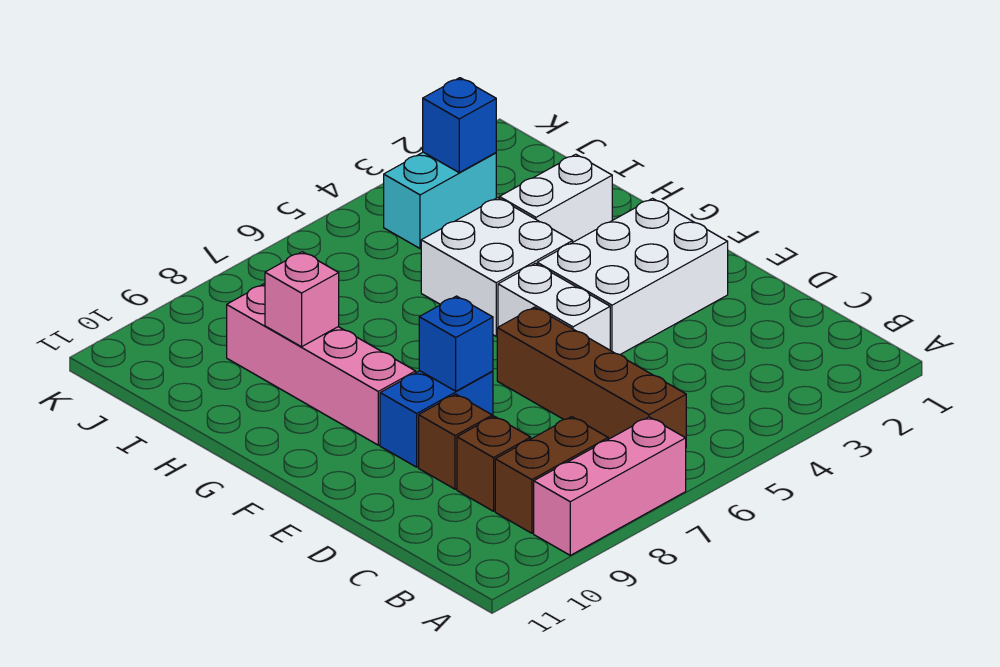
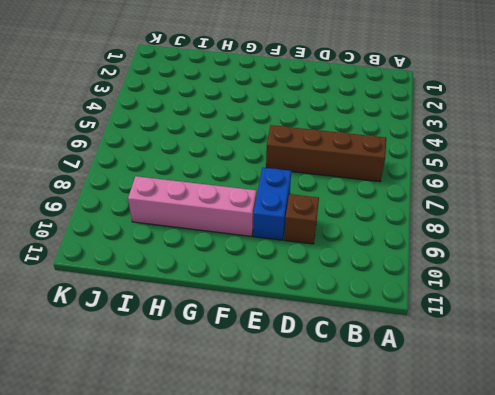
none -> pink 1x3 brick [534,417,686,555]
none -> brown 1x2 brick [495,417,608,533]
none -> brown 1x1 brick [457,416,531,511]

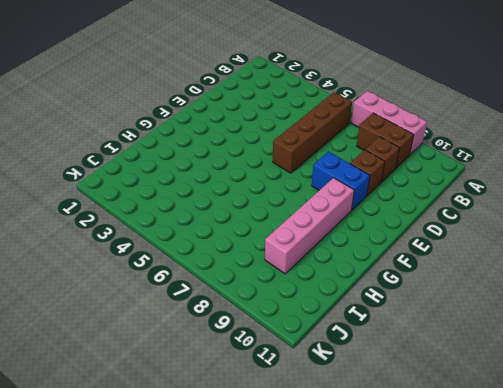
none -> white 2x3 brick [537,198,728,355]
none -> white 1x2 brick [498,263,610,350]
none -> white 2x2 brick [421,198,573,336]

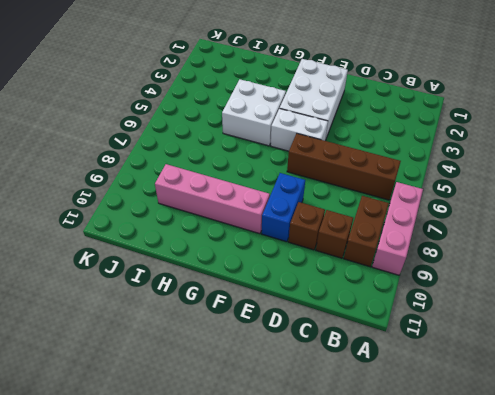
none -> white 1x2 brick [499,154,612,242]
none -> cyan 1x2 brick [384,152,496,249]
none -> blue 1x1 brick [419,296,493,391]

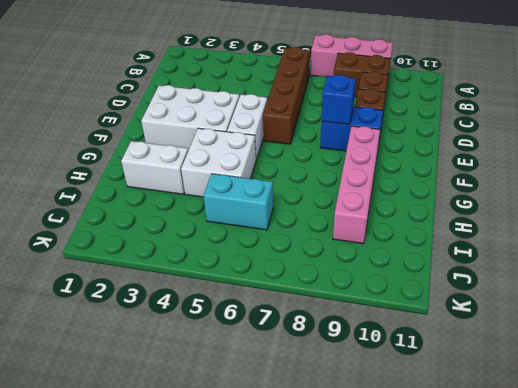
cyan 1x2 brick [203,174,273,230] -> cyan 1x2 brick moved to [384,152,496,249]
none -> pink 1x1 brick [265,252,339,347]
none -> blue 1x1 brick [423,78,496,172]

